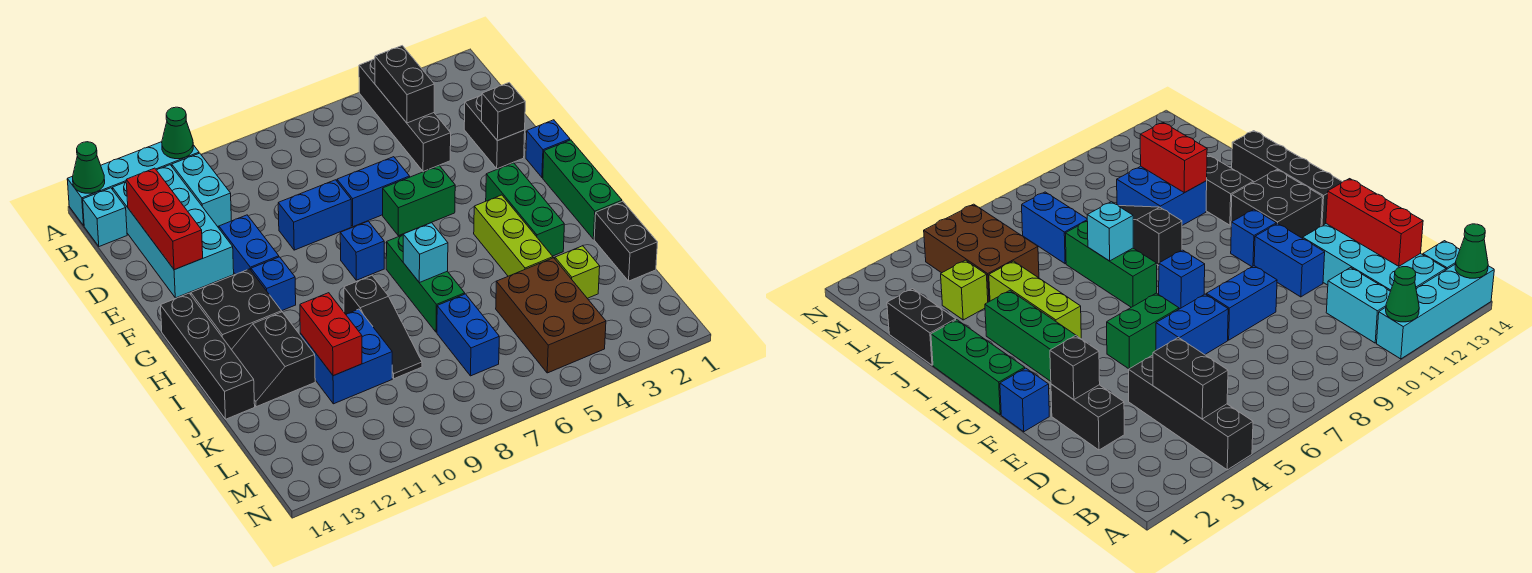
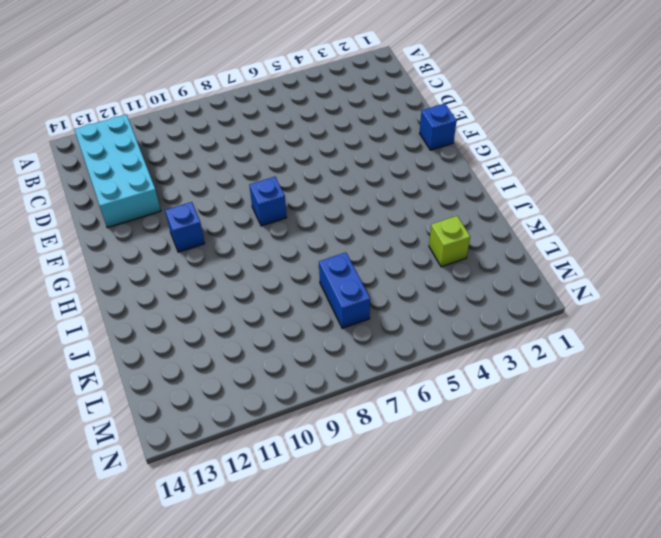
none -> black 1x4 brick [359,59,451,172]
none -> cyan 1x4 brick [67,142,199,226]
none -> cyan 1x2 brick [172,153,231,227]
none -> cyan 1x1 brick [83,188,127,246]

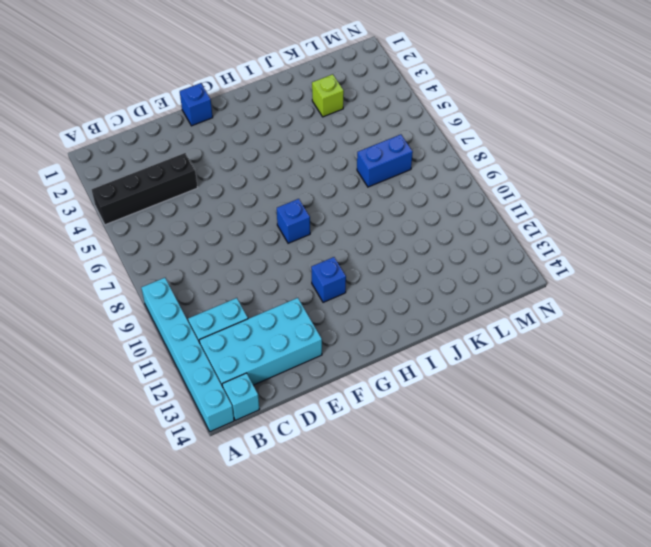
cyan 1x6 brick [141,278,234,432] -> cyan 1x4 brick [67,142,199,226]
none -> black 1x2 brick [464,95,525,169]
none -> blue 1x2 brick [337,157,410,227]
none -> blue 1x2 brick [278,180,351,250]
none -> blue 1x2 brick [219,215,279,274]

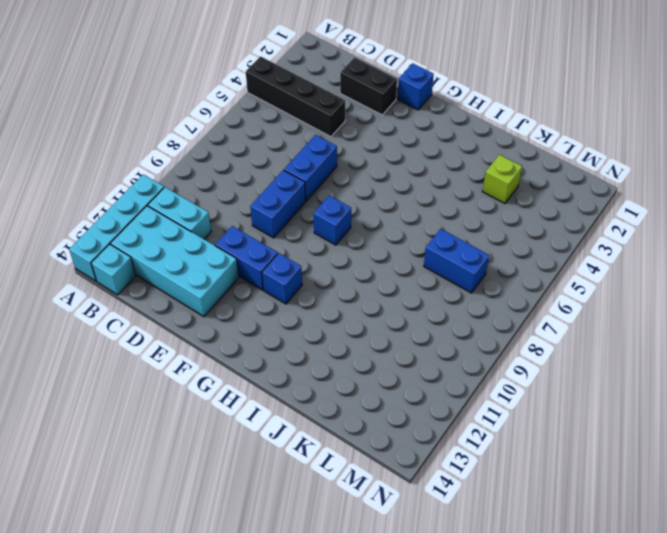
none -> green 1x2 brick [383,166,455,236]
none -> green 1x3 brick [543,140,622,239]
none -> green 1x3 brick [486,163,564,256]
none -> black 2x2 brick [191,269,282,350]

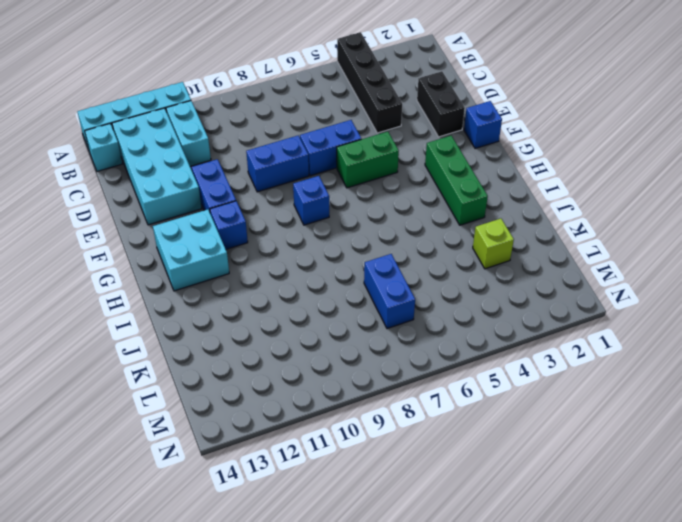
cyan 2x2 brick [153,210,229,291] -> black 2x2 brick [191,269,282,350]
none -> green 1x3 brick [543,140,622,239]
none -> black 1x4 brick [161,293,255,419]
none -> lime 1x3 brick [474,195,553,276]
none -> green 1x3 brick [386,235,465,332]

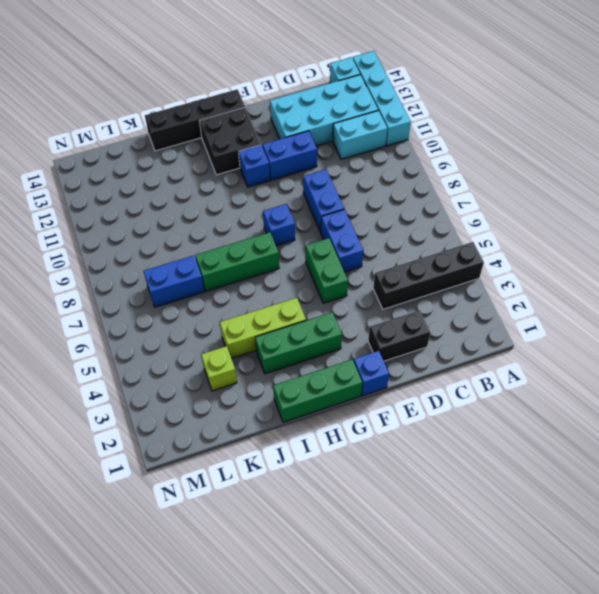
none -> black 1x3 slope [344,276,422,379]
none -> black 2x2 slope [232,312,315,407]
none -> black 1x2 brick [594,201,658,281]
none -> blue 2x2 brick [300,309,392,404]

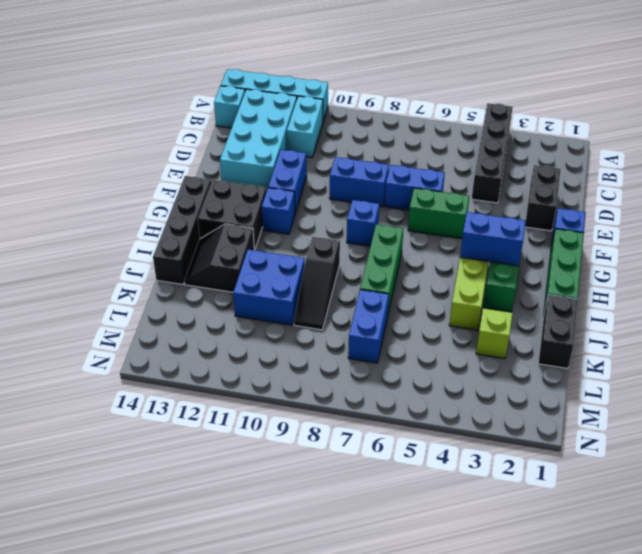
blue 1x2 brick [460,212,526,266] -> none
none -> brown 2x3 brick [496,258,606,373]
none -> green 1x1 cone [162,107,193,159]
none -> green 1x1 cone [73,142,105,193]
none -> black 1x2 brick [375,46,434,123]

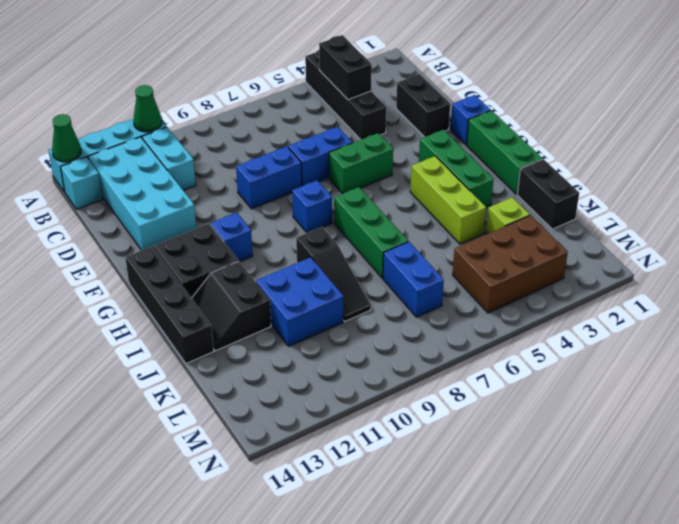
brown 2x3 brick [453,215,568,313] -> brown 2x3 brick turned to [496,258,606,373]
none -> blue 1x2 brick [219,215,279,274]
none -> red 1x3 brick [126,168,203,270]
none -> black 1x1 brick [481,83,525,141]
none -> cyan 1x1 brick [403,223,448,283]

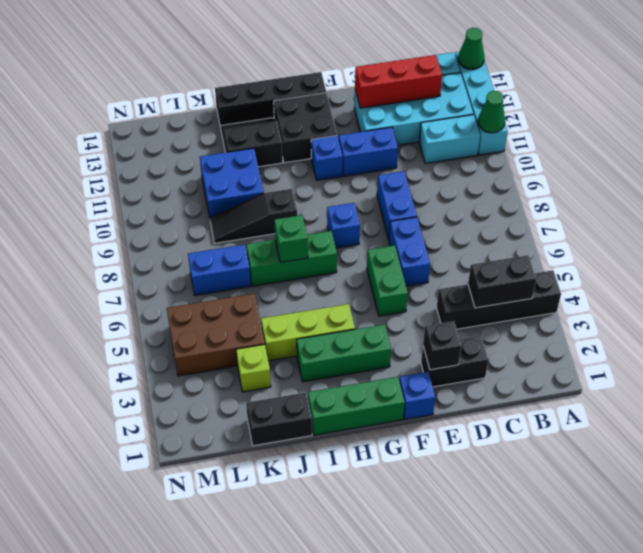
green 1x1 brick [274,215,308,262] -> cyan 1x1 brick [403,223,448,283]
none -> red 1x2 brick [300,293,362,376]

